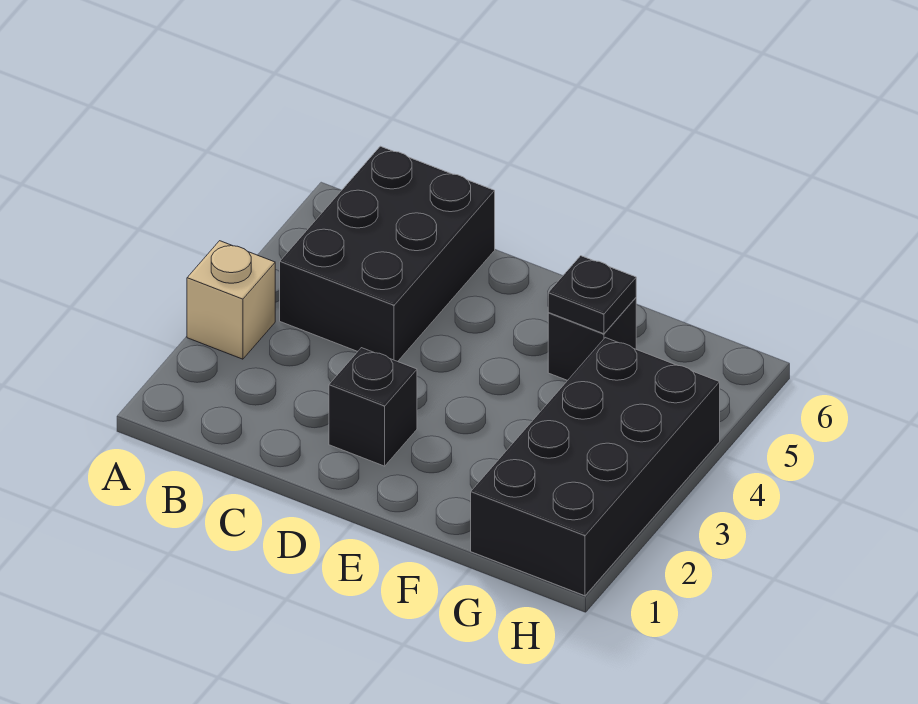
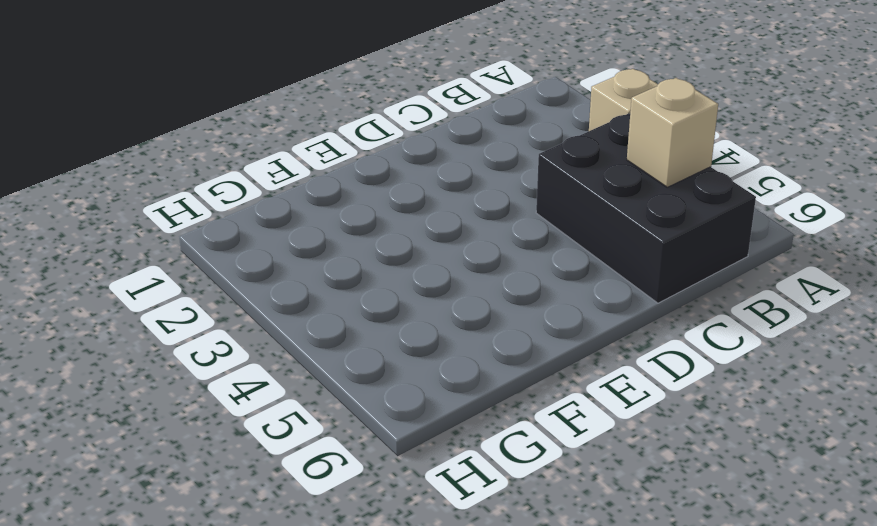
tan 1x1 brick [627,78,718,187] -> none
none -> black 1x1 brick [329,348,417,466]
none -> black 1x1 brick [548,298,636,380]

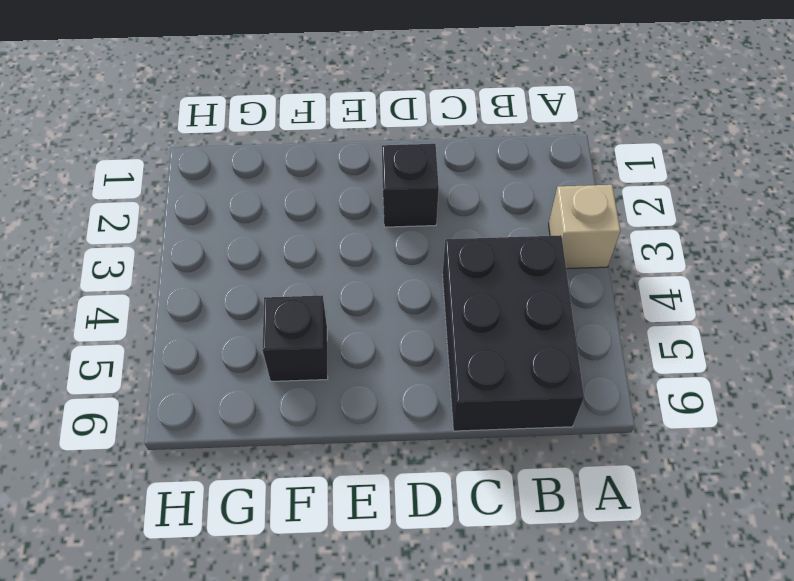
none -> black 2x4 brick [471,338,720,596]
none -> black 1x1 plate [548,256,636,334]

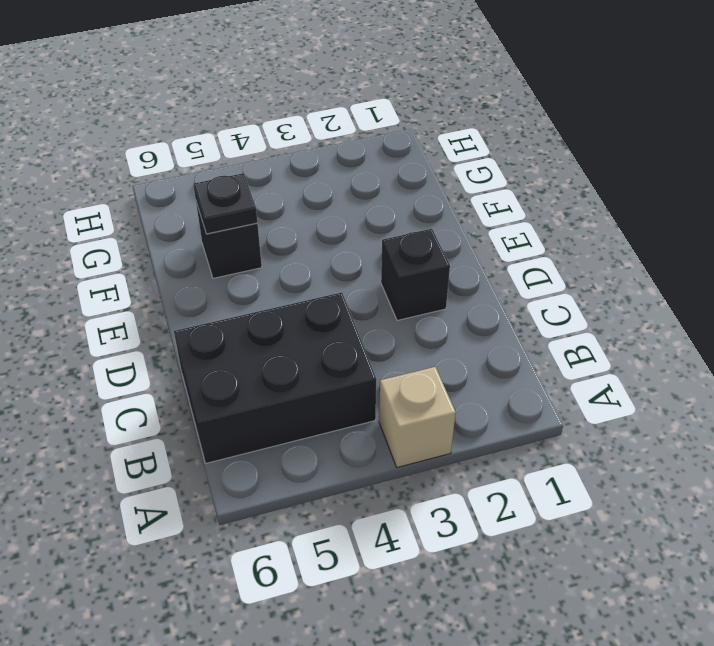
none -> black 2x4 brick [471,338,720,596]

